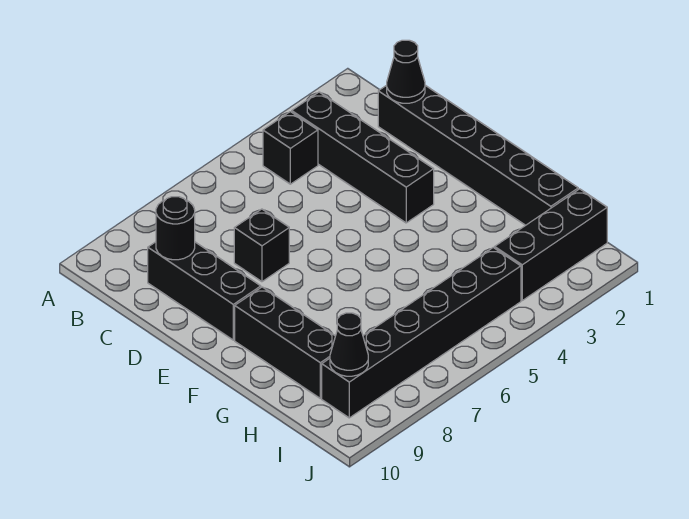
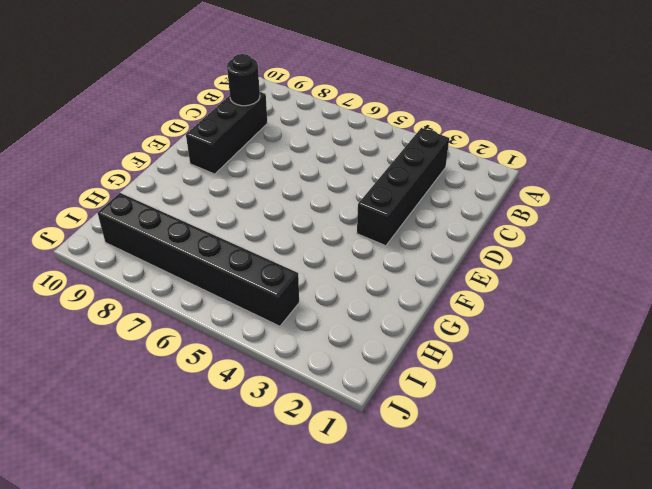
none -> black 1x1 brick [263,112,318,184]
none -> black 1x6 brick [378,85,578,225]

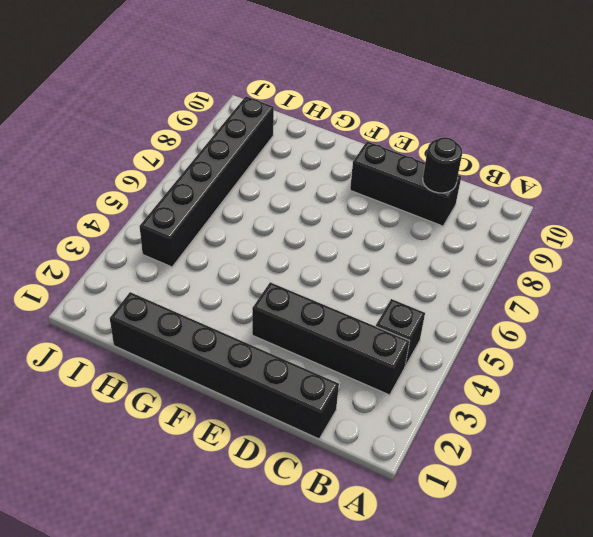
none -> black 1x1 brick [234,209,289,282]
none -> black 1x3 brick [235,287,335,398]

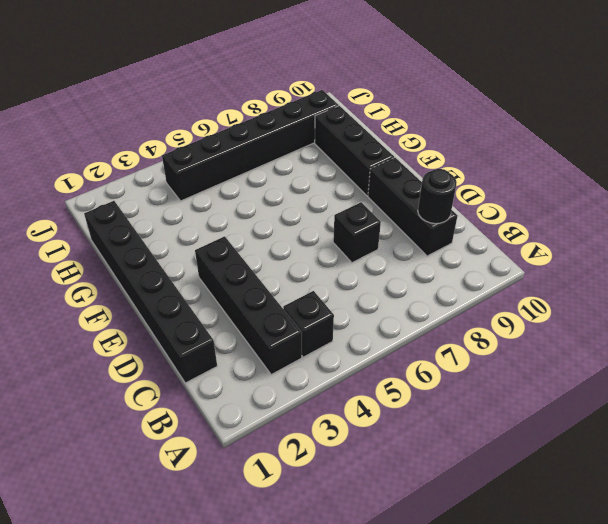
none -> black 1x3 brick [495,189,607,300]
none -> black 1x1 cone [387,40,425,103]

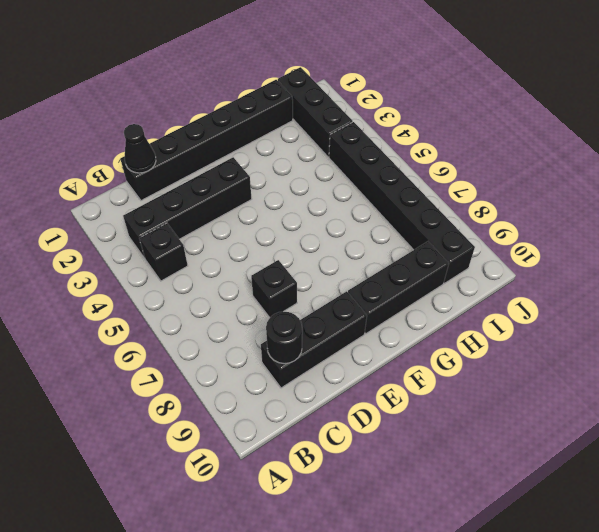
none -> black 1x1 cone [330,313,368,376]

